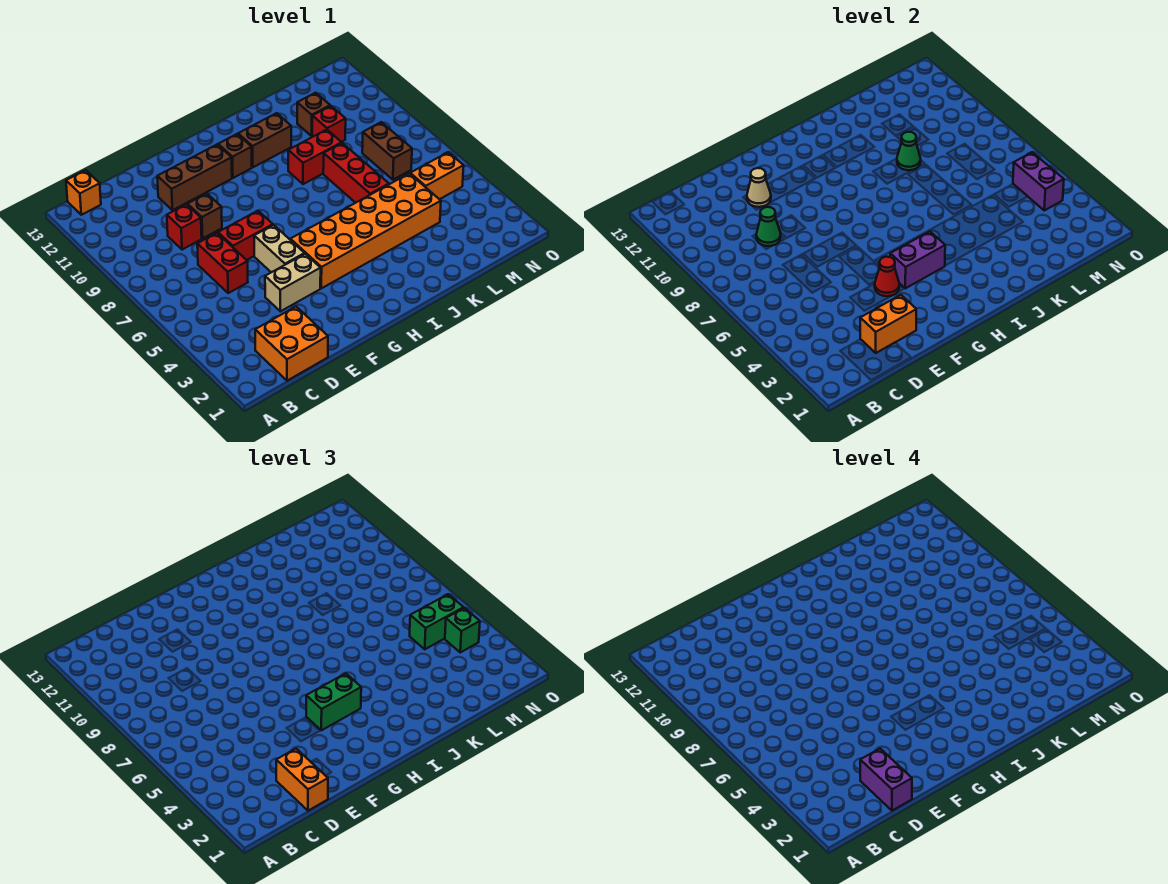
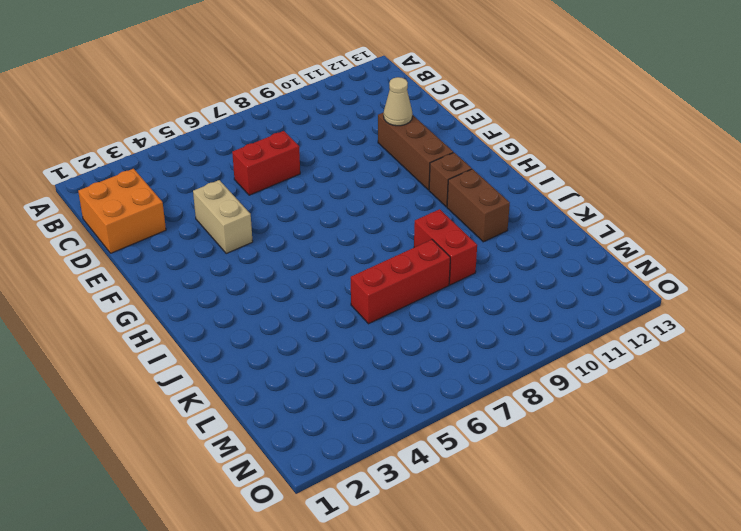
none -> orange 1x1 brick [66,170,101,215]
none -> red 1x1 brick [167,204,202,250]
none -> red 1x2 brick [218,211,273,260]
none -> brown 1x1 brick [187,194,222,238]

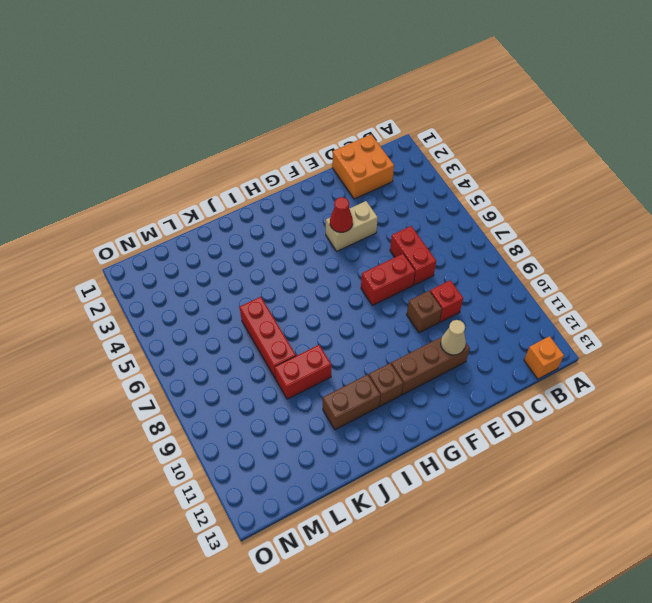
none -> tan 1x2 brick [254,225,305,272]
none -> orange 2x6 brick [290,173,441,288]
none -> red 1x1 brick [312,106,346,142]
none -> brown 1x1 brick [297,93,330,136]

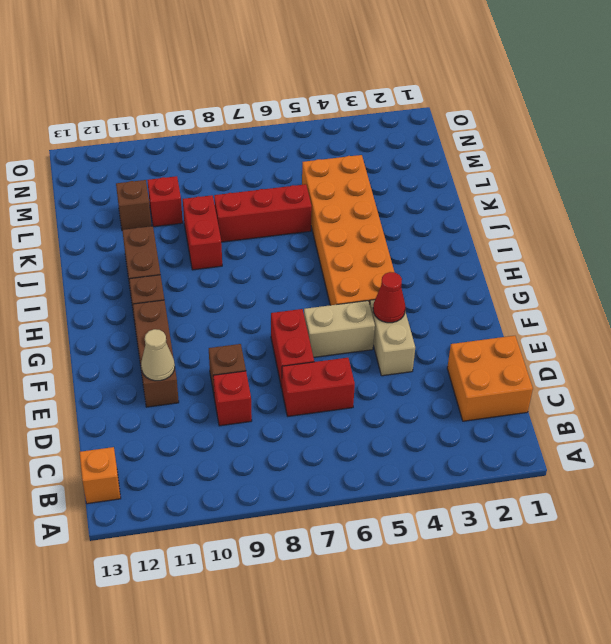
none -> orange 1x2 brick [410,152,464,199]
none -> brown 1x2 brick [362,122,412,180]
none -> orange 1x2 brick [860,295,916,353]
none -> green 1x1 cone [756,207,781,246]

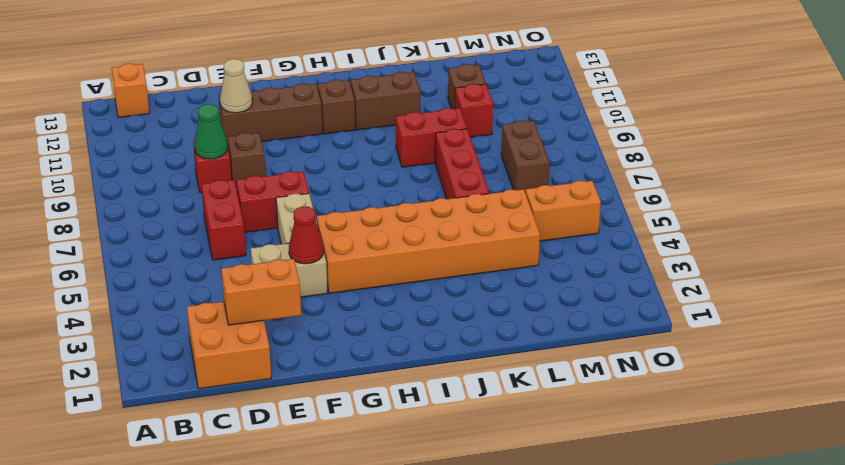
none -> purple 1x2 brick [890,231,945,288]
none -> green 1x1 cone [897,132,921,170]
none -> purple 1x2 brick [1013,152,1064,210]
none -> orange 1x2 brick [276,749,328,811]

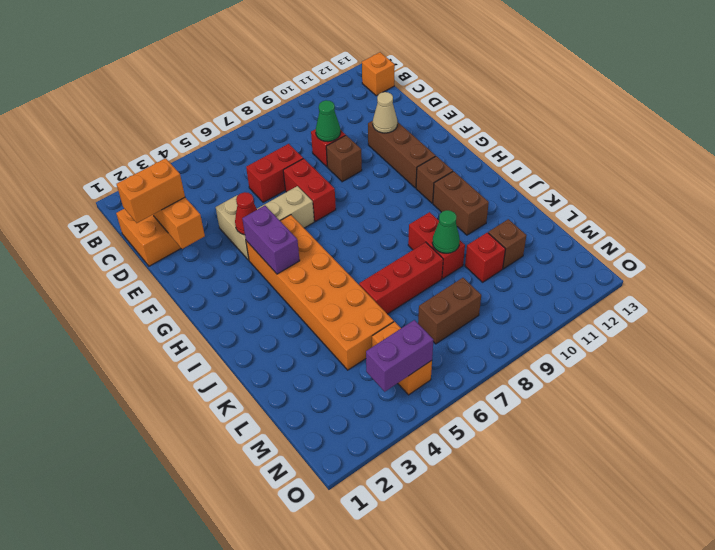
none -> green 1x2 brick [306,673,361,730]
none -> green 1x2 brick [410,594,464,649]
none -> green 1x1 brick [445,608,480,652]
none -> purple 1x2 brick [860,749,912,811]

